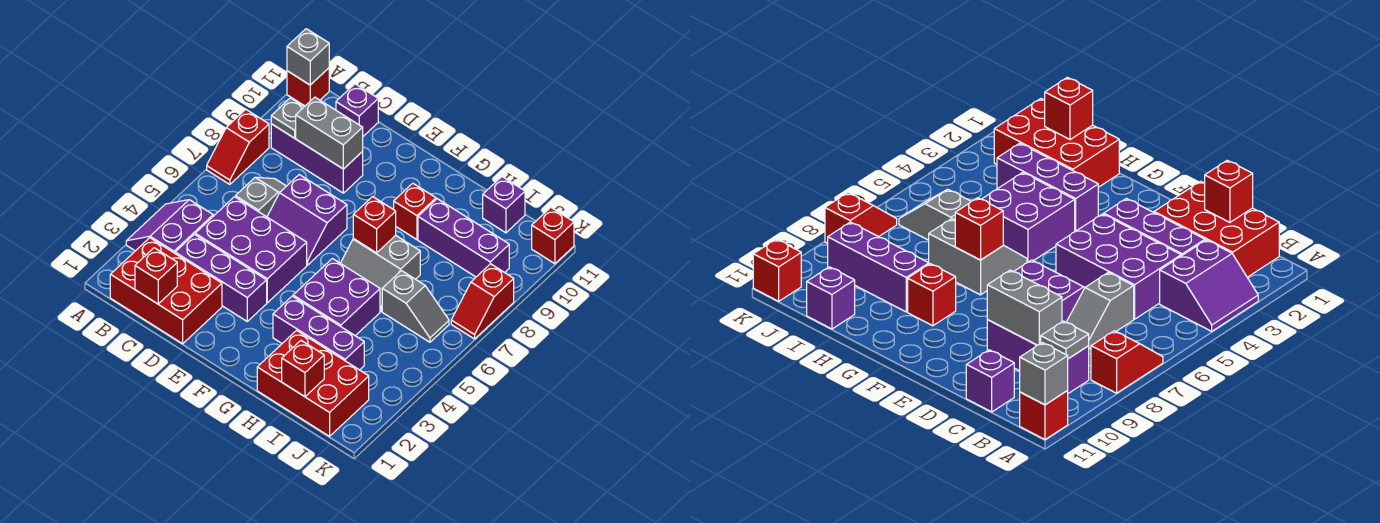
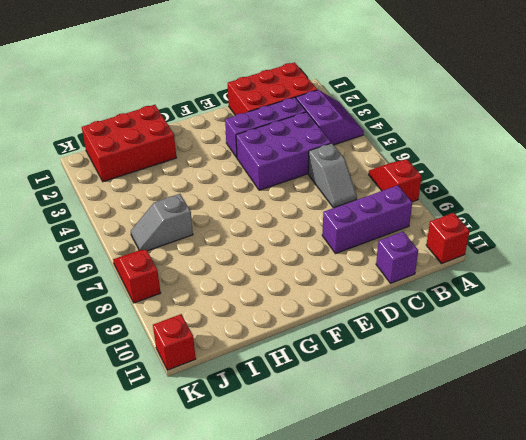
none -> purple 2x2 slope [267,175,347,265]
none -> purple 1x3 brick [273,296,364,370]
none -> purple 2x2 brick [293,259,380,336]

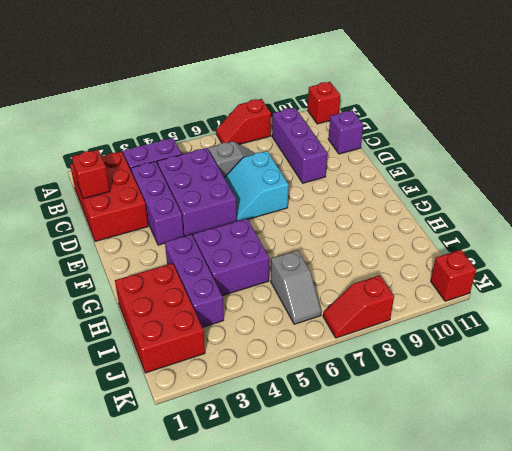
cyan 2x2 slope [224,151,289,221] -> purple 2x2 slope [267,175,347,265]
none -> grey 2x2 slope [340,235,420,311]
none -> red 1x1 brick [394,183,436,240]
none -> purple 1x3 brick [418,199,509,277]

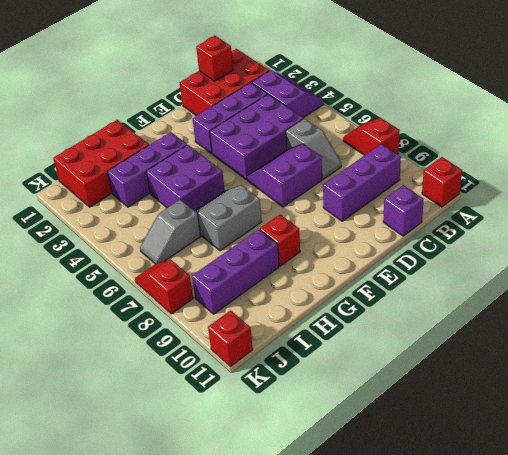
none -> purple 1x1 brick [483,177,525,233]
none -> grey 1x1 brick [287,29,329,85]
none -> grey 1x1 plate [271,98,304,138]

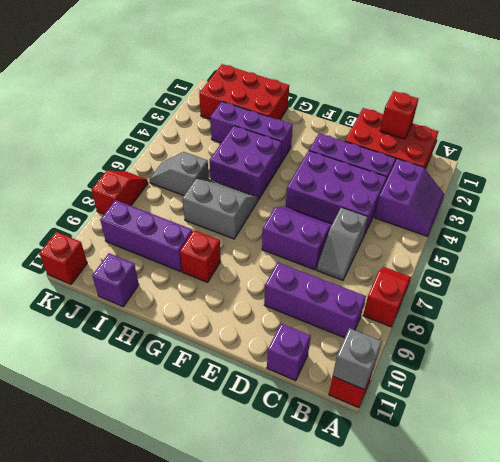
none -> grey 1x1 plate [271,98,304,138]
none -> grey 1x2 brick [296,97,363,169]
none -> red 1x1 brick [353,197,396,253]

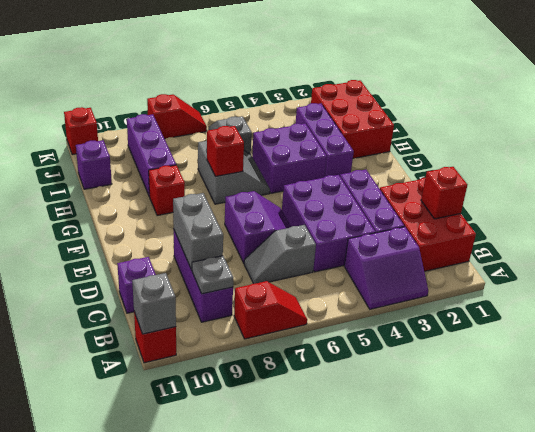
none -> red 1x1 brick [282,341,324,397]

